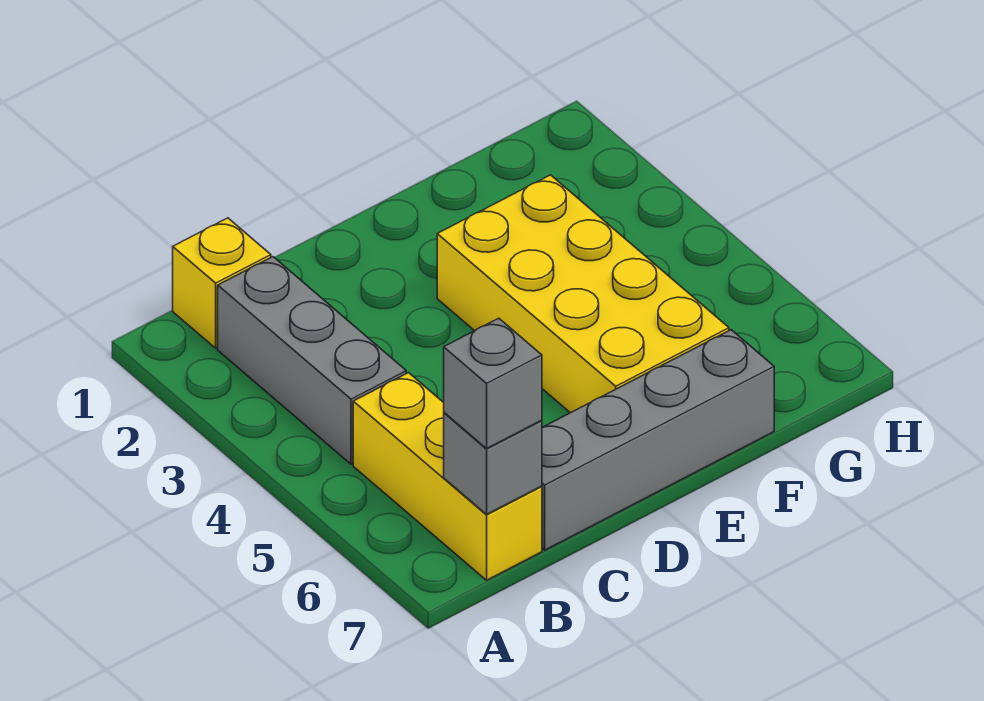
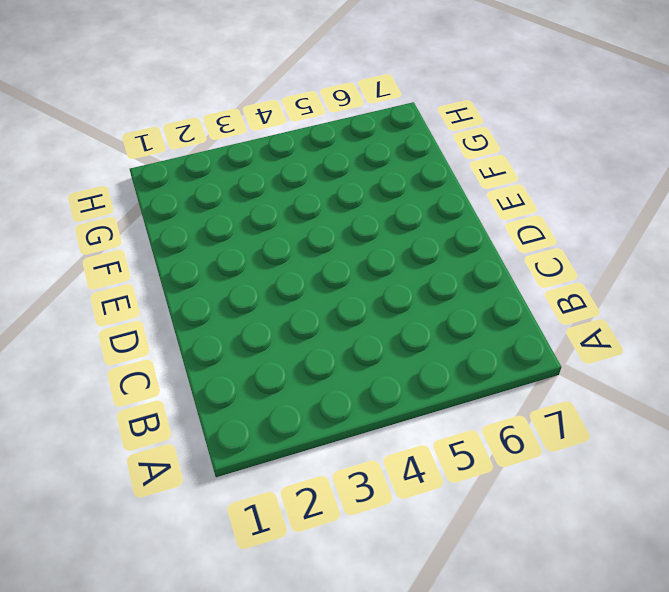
none -> yellow 1x1 brick [173,218,271,348]
none -> grey 1x3 brick [218,257,406,464]

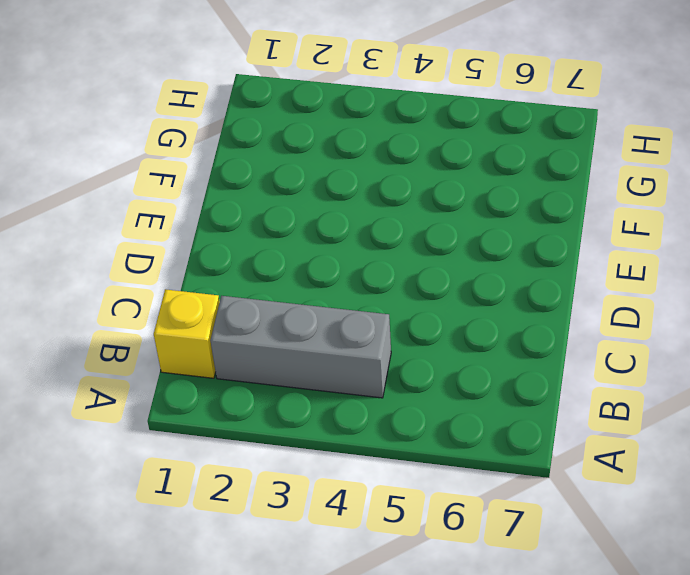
none -> yellow 1x3 brick [353,373,542,580]
none -> grey 1x4 brick [542,330,774,550]

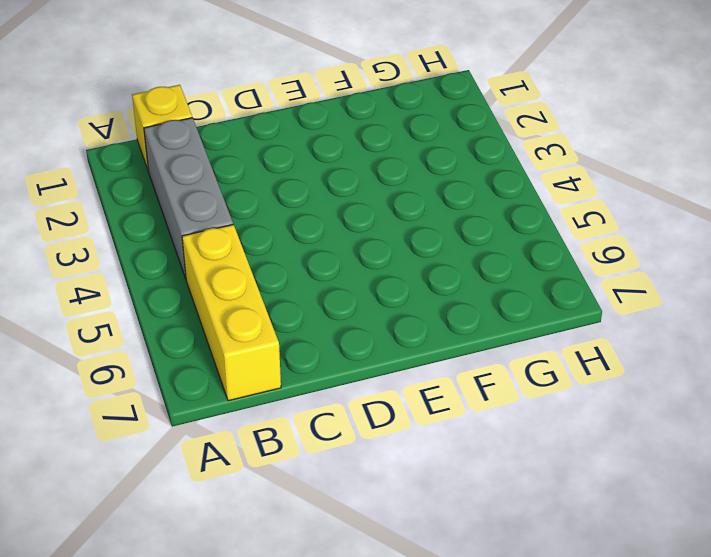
none -> grey 1x4 brick [542,330,774,550]
none -> yellow 2x4 brick [437,175,729,413]

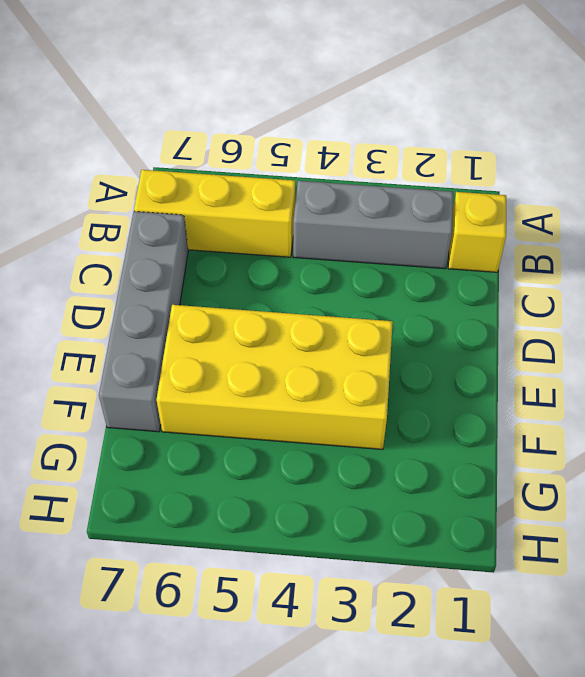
none -> grey 1x1 brick [444,413,542,514]
none -> grey 1x1 brick [444,318,542,448]

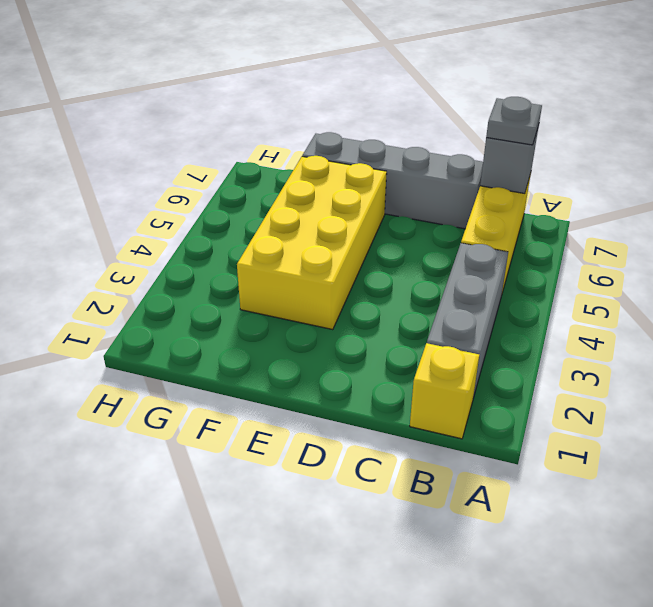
grey 1x1 plate [486,97,542,145] -> grey 1x1 brick [444,318,542,448]

